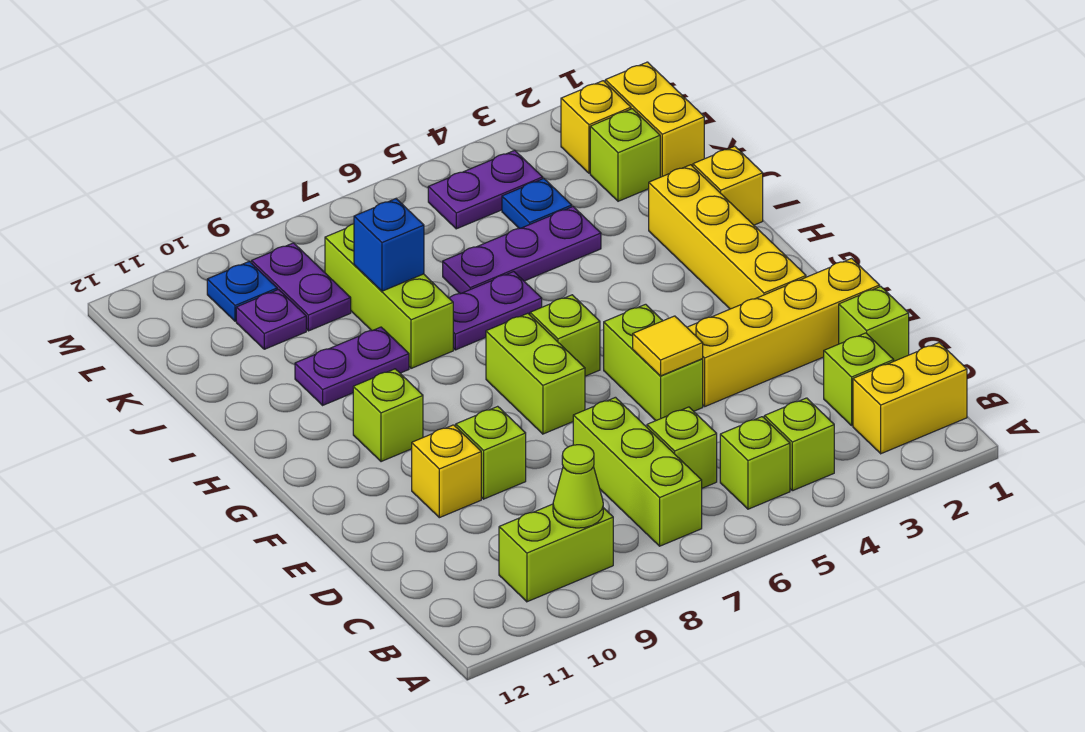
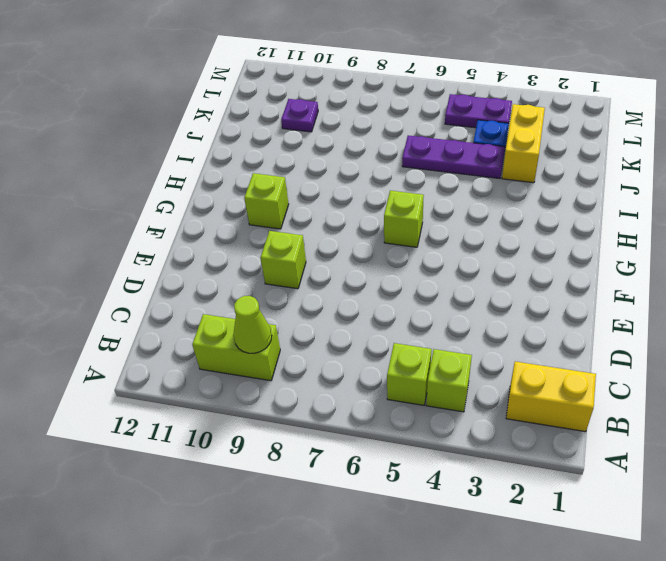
yellow 1x2 brick [502,104,545,183] -> yellow 1x2 brick moved to [605,62,704,177]
none -> lime 1x3 brick [573,397,702,546]
none -> lime 1x1 brick [824,333,894,425]
none -> lime 1x1 brick [647,407,717,488]
none -> lime 1x1 brick [839,287,909,361]

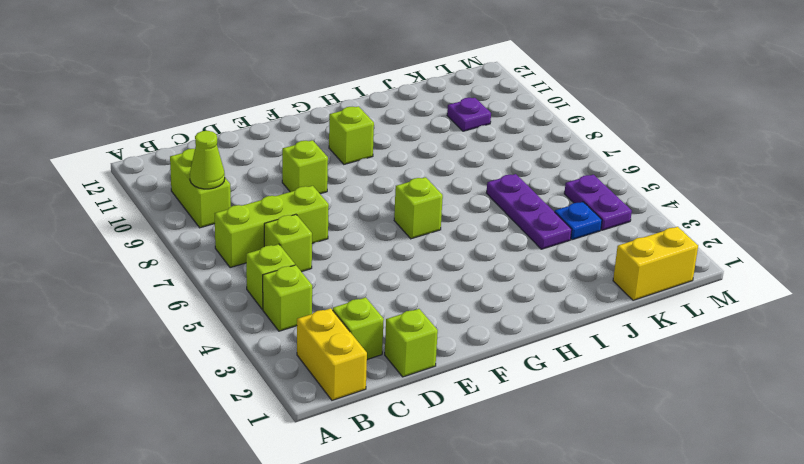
none -> yellow 1x4 brick [687,258,880,406]
none -> lime 1x2 brick [604,304,703,420]
none -> yellow 1x1 brick [412,425,481,518]
none -> yellow 1x4 brick [649,165,806,309]

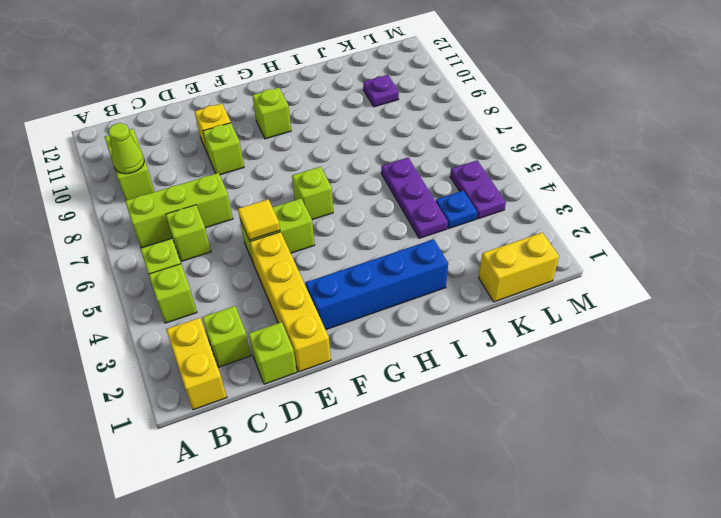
blue 1x4 brick [306,239,448,330] -> yellow 1x4 brick [649,165,806,309]
none -> lime 1x2 brick [486,313,585,434]
none -> yellow 1x1 brick [693,146,763,225]
none -> purple 1x2 plate [449,272,542,350]
none -> lime 1x3 brick [325,224,453,368]

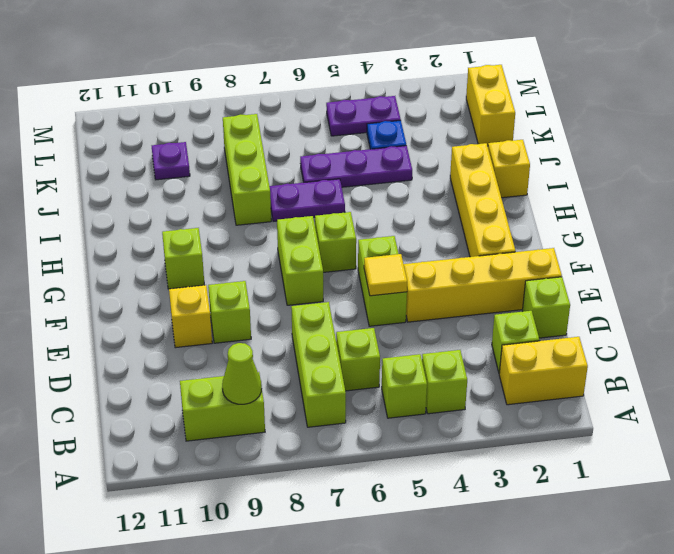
none -> purple 1x2 plate [295,327,409,405]
none -> lime 1x1 brick [590,109,660,201]
none -> purple 1x2 plate [252,243,351,331]
none -> yellow 1x1 brick [561,81,631,173]

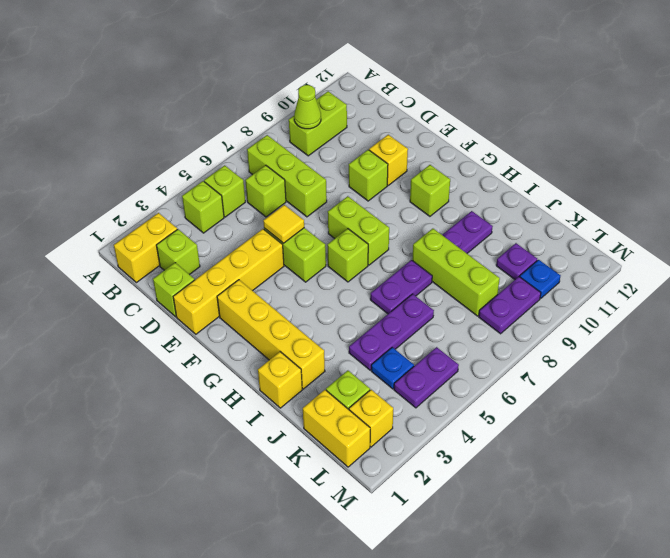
purple 1x2 plate [479,277,541,334] -> purple 1x2 plate turned to [252,243,351,331]
none -> blue 1x1 brick [354,199,424,291]

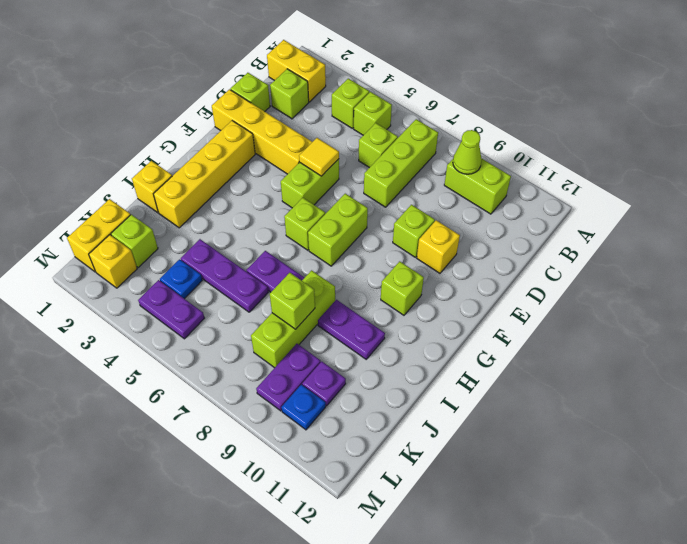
lime 1x1 brick [270,273,315,329] -> blue 1x1 brick [354,199,424,291]

